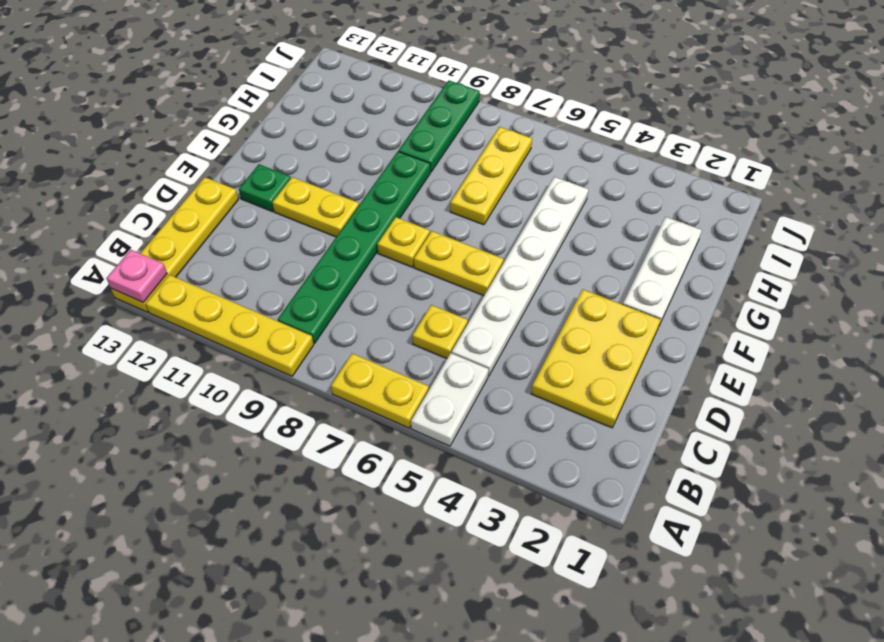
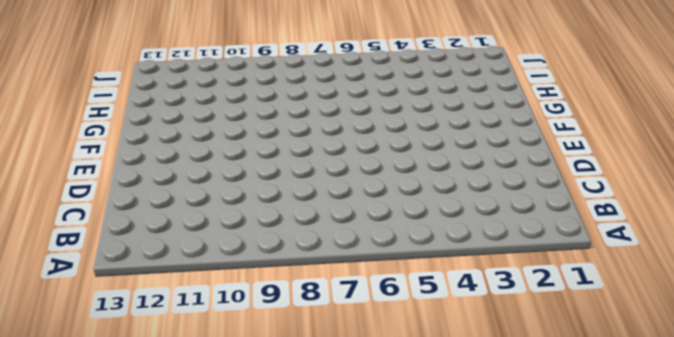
none -> white 1x2 plate [411,353,489,446]
none -> yellow 1x2 plate [331,353,429,428]
none -> yellow 1x4 plate [146,275,314,376]

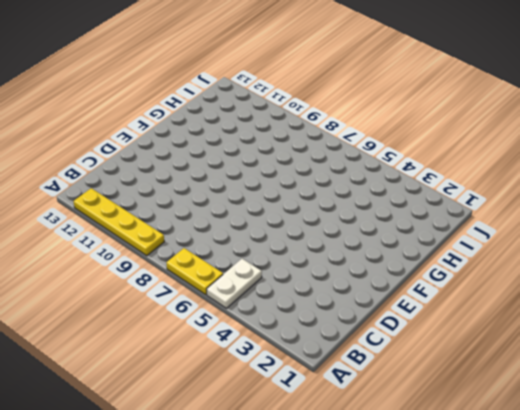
none -> yellow 1x4 plate [111,177,238,312]
none -> green 1x6 plate [278,151,430,343]
none -> yellow 2x3 plate [531,289,661,428]

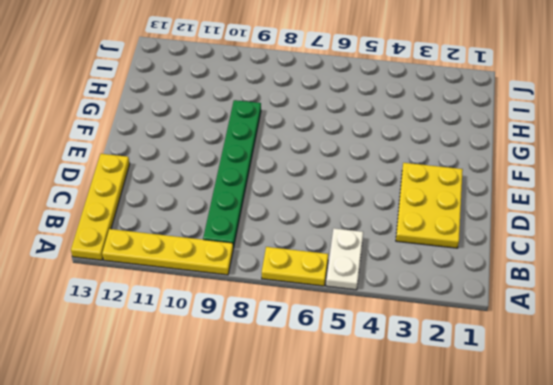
none -> white 1x6 plate [452,177,589,376]
none -> yellow 1x1 plate [412,305,468,358]
none -> yellow 1x2 plate [414,231,504,296]

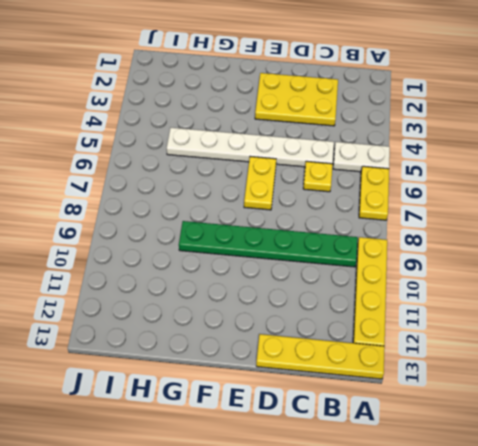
none -> yellow 1x1 plate [377,217,430,267]
none -> yellow 1x2 plate [272,177,359,237]
none -> green 1x1 plate [239,164,291,211]

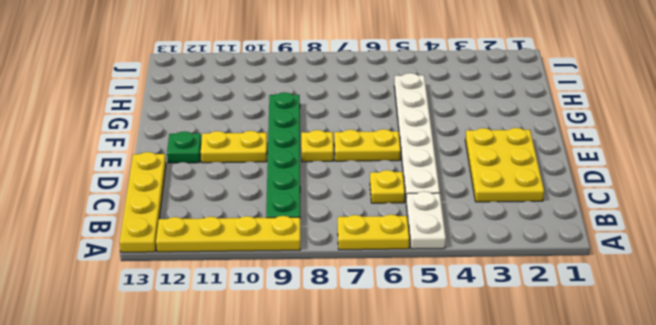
none -> white 1x3 plate [623,217,702,325]
none -> yellow 1x3 plate [450,127,532,225]
none -> green 1x3 plate [399,80,480,172]

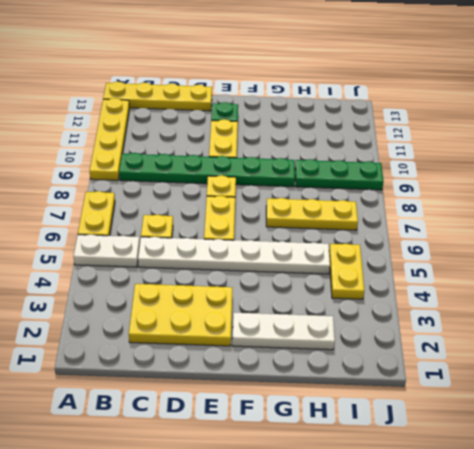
yellow 1x2 plate [329,244,364,299] -> none
none -> pink 1x1 plate [107,250,167,302]

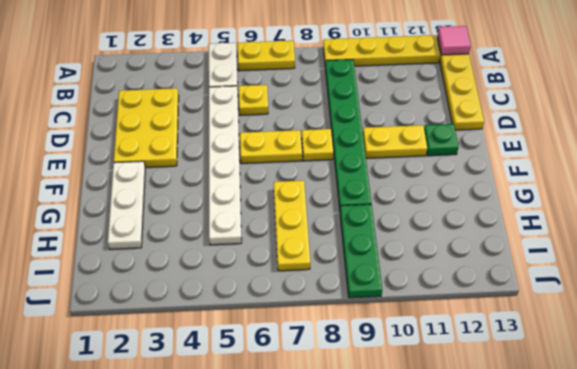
pink 1x1 tile [438,26,471,55] -> pink 1x1 plate [107,250,167,302]

